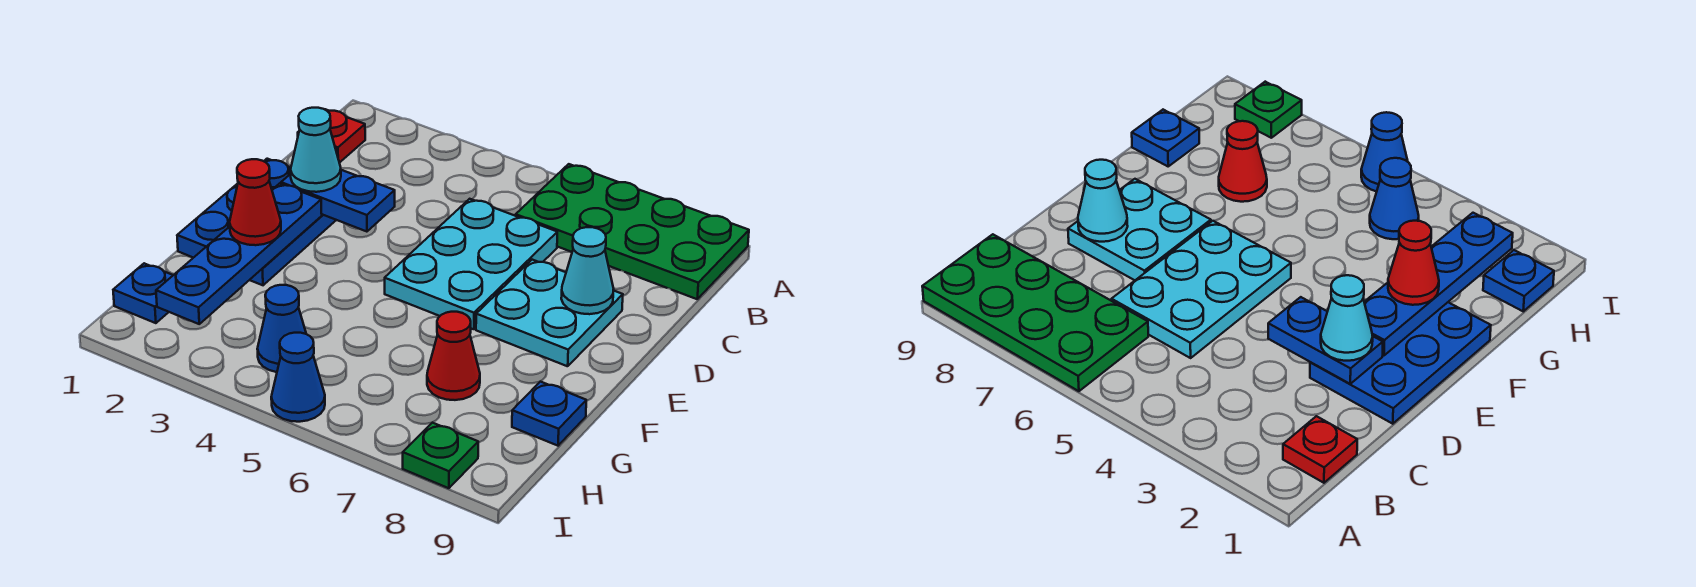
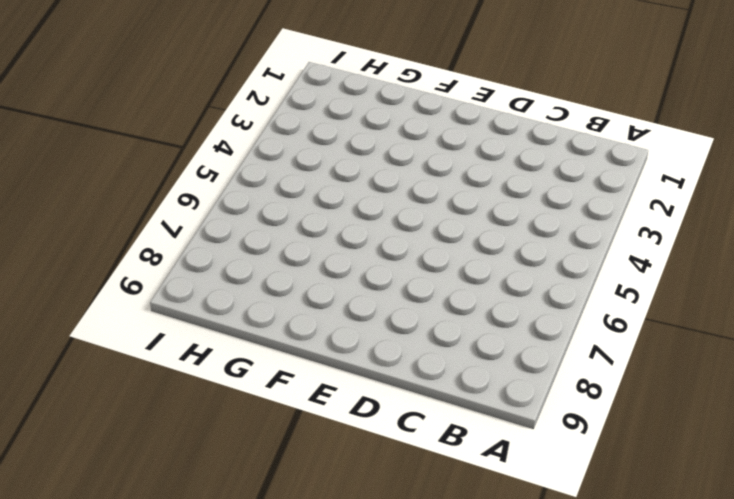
none -> green 2x4 plate [516,164,749,299]
none -> red 1x1 plate [298,109,365,163]
none -> cyan 2x3 plate [385,199,557,329]

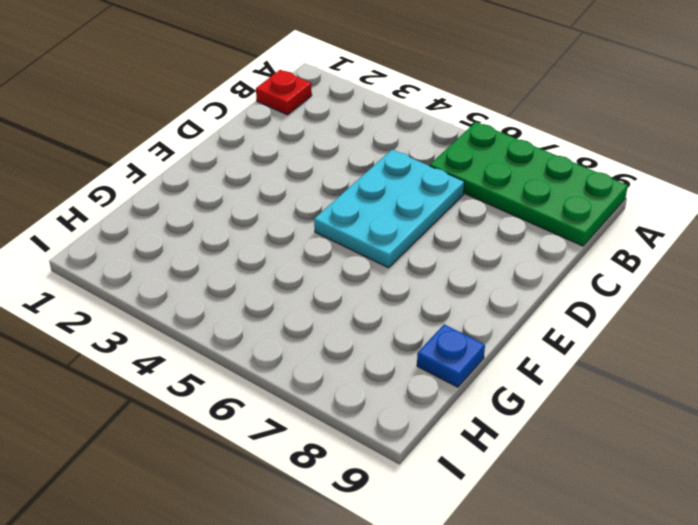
none -> blue 2x3 plate [177,159,336,285]
none -> cyan 2x2 plate [476,260,623,366]
none -> red 1x1 cone [427,312,480,400]

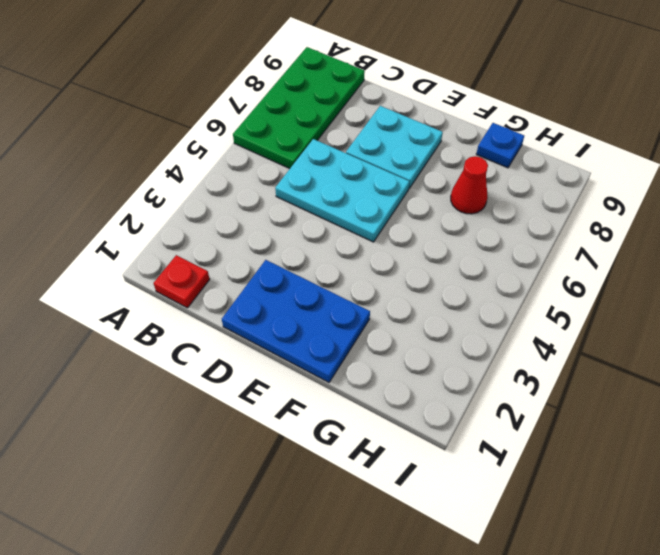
none -> blue 1x1 plate [113,263,173,323]
none -> blue 1x1 cone [257,285,306,372]
none -> blue 1x1 cone [271,333,325,422]

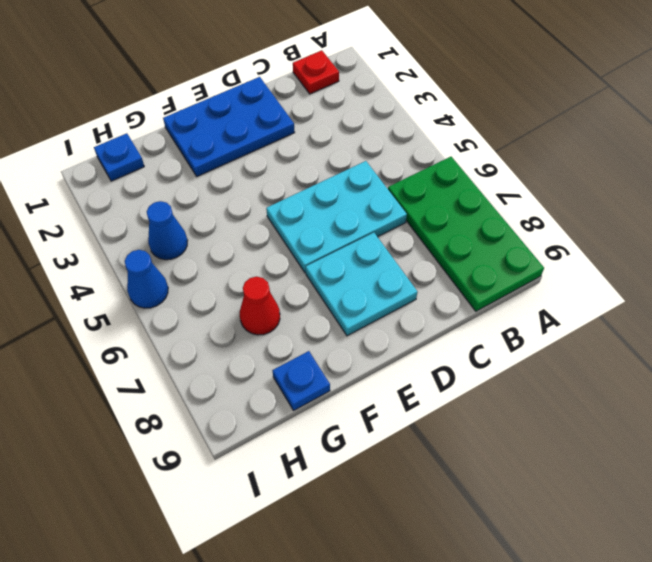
none -> green 1x1 plate [403,423,478,488]
none -> blue 1x2 plate [281,170,395,232]
none -> cyan 1x1 cone [561,227,614,314]

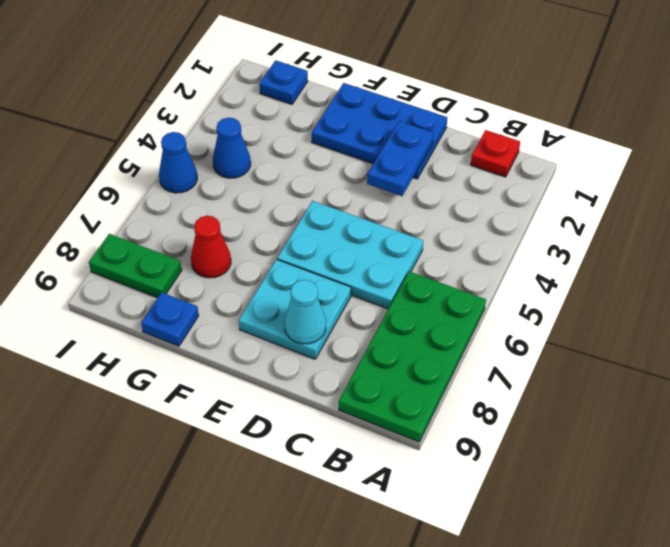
green 1x2 plate [89,234,182,298] -> green 1x1 plate [403,423,478,488]
none -> blue 1x4 plate [156,183,322,324]
none -> cyan 1x1 cone [291,108,341,192]
none -> red 1x1 cone [230,159,281,245]

